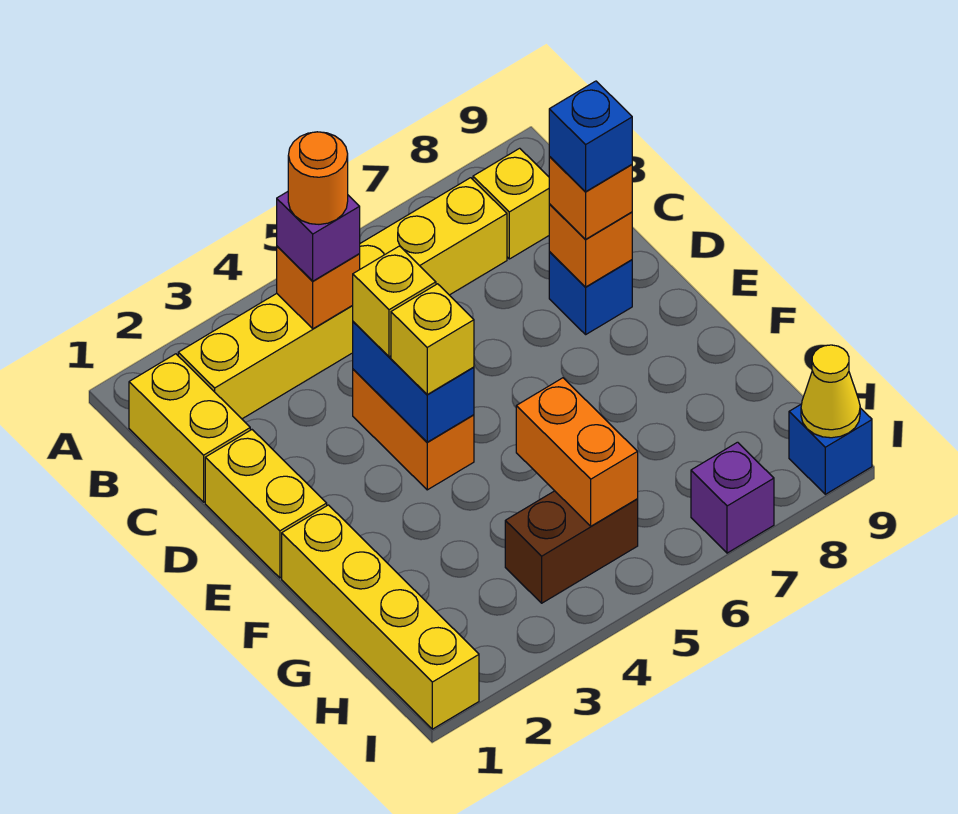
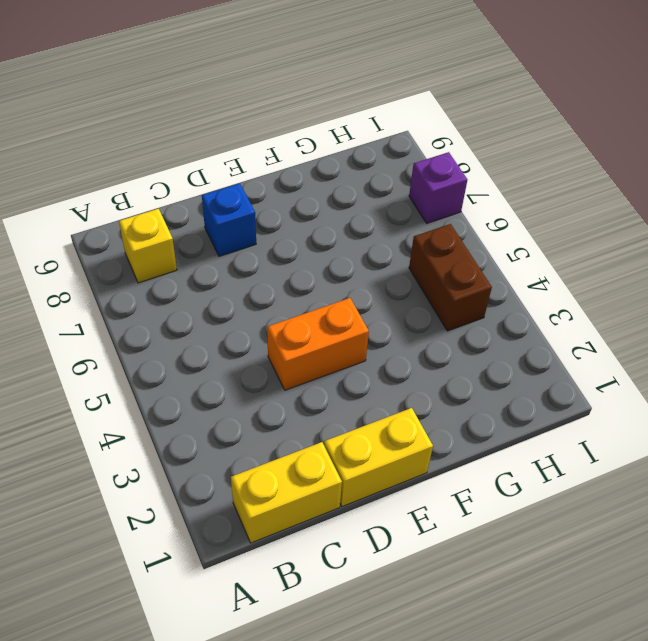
none -> yellow 1x6 brick [178,178,507,419]
none -> yellow 1x4 brick [282,505,479,729]
none -> blue 1x1 brick [789,404,872,494]

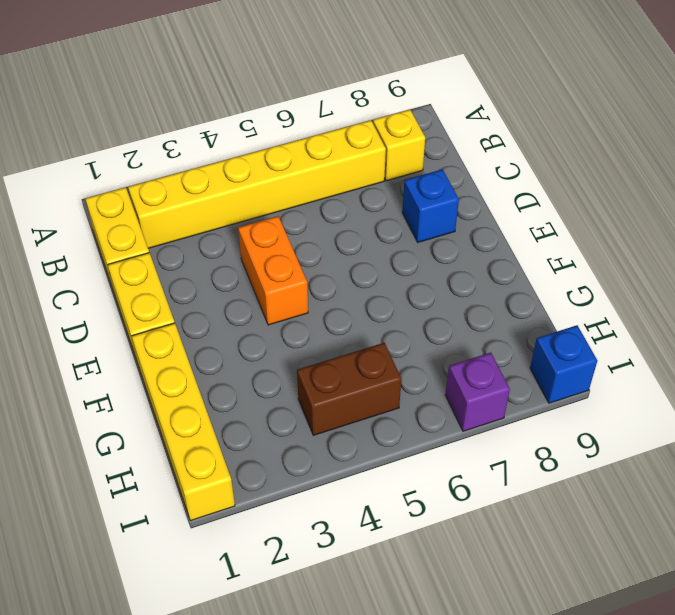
none -> orange 1x1 brick [277,246,360,329]
none -> blue 1x2 brick [353,322,474,442]
none -> orange 1x1 brick [549,204,632,287]

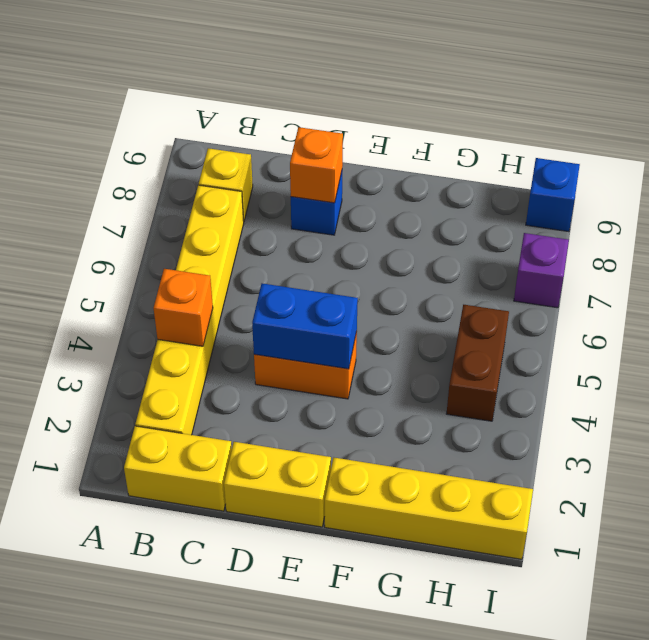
none -> orange 1x2 brick [516,378,638,526]
none -> yellow 1x1 cone [801,345,860,438]
none -> purple 1x1 brick [277,192,360,281]

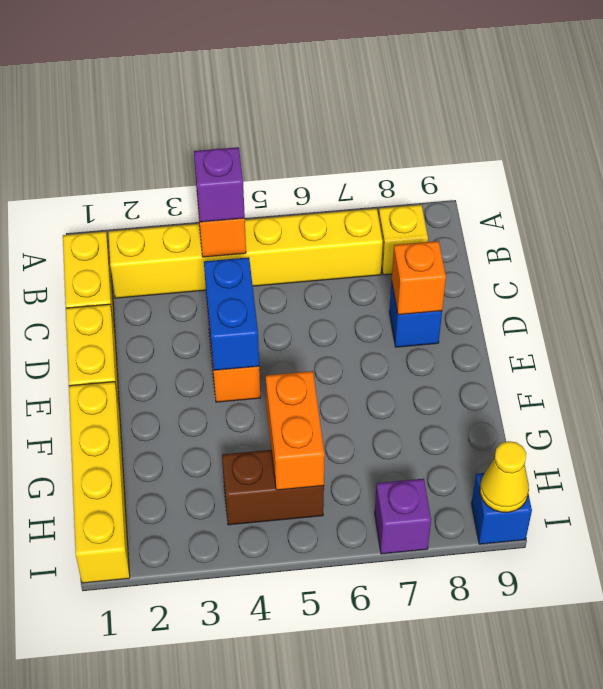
none -> yellow 1x1 brick [352,246,436,357]
none -> orange 1x1 brick [549,157,632,239]
none -> yellow 1x1 brick [391,284,474,394]

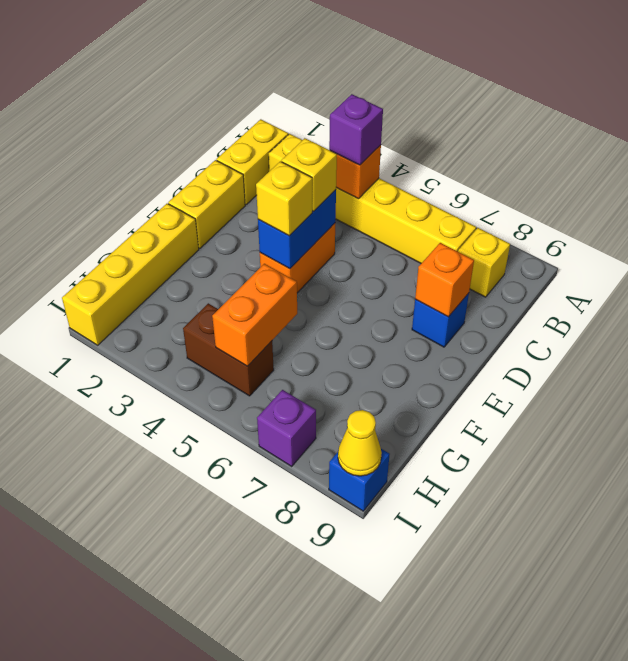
none -> orange 1x1 brick [549,157,632,239]
none -> orange 1x1 round brick [288,132,348,224]
none -> blue 1x1 brick [549,81,632,192]

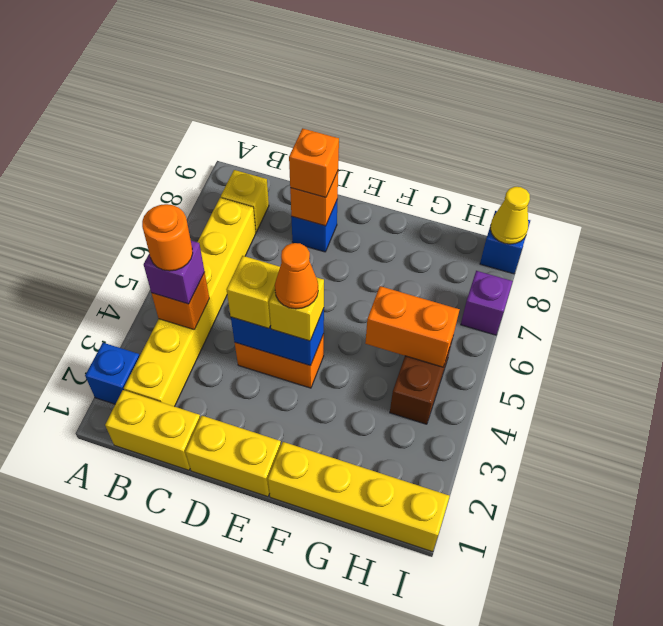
blue 1x1 brick [85,343,140,404] -> blue 1x1 brick moved to [549,81,632,192]
orange 1x1 cone [275,243,318,309] -> none

